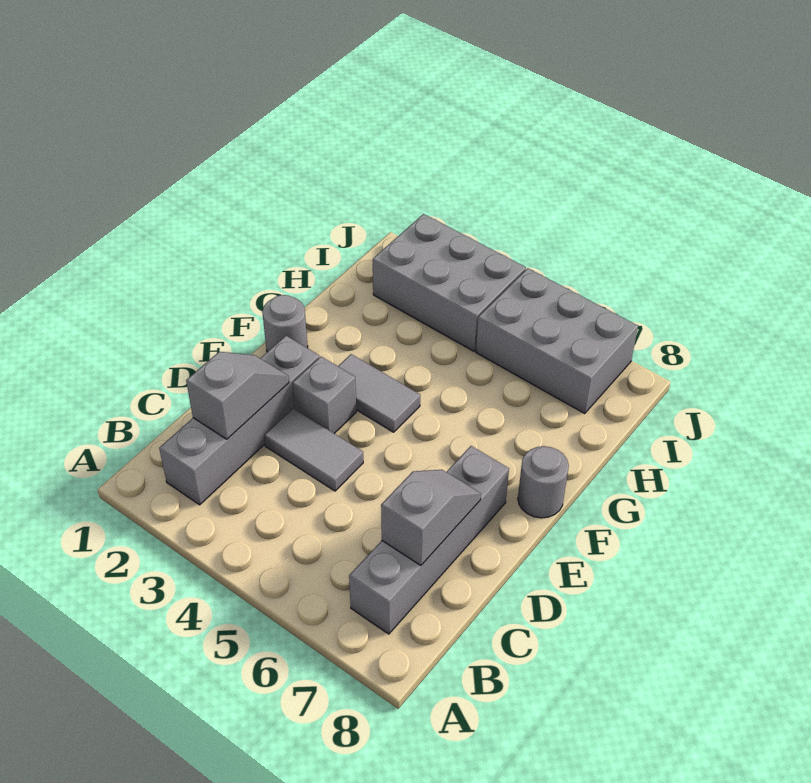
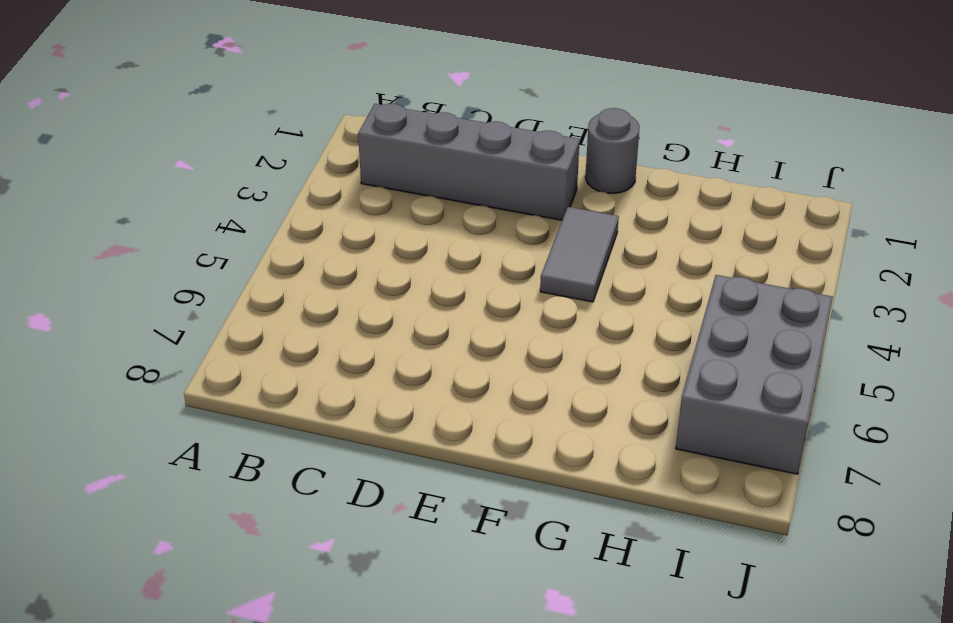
none -> grey 1x4 brick [349,446,509,634]
none -> grey 1x2 tile [264,408,363,491]

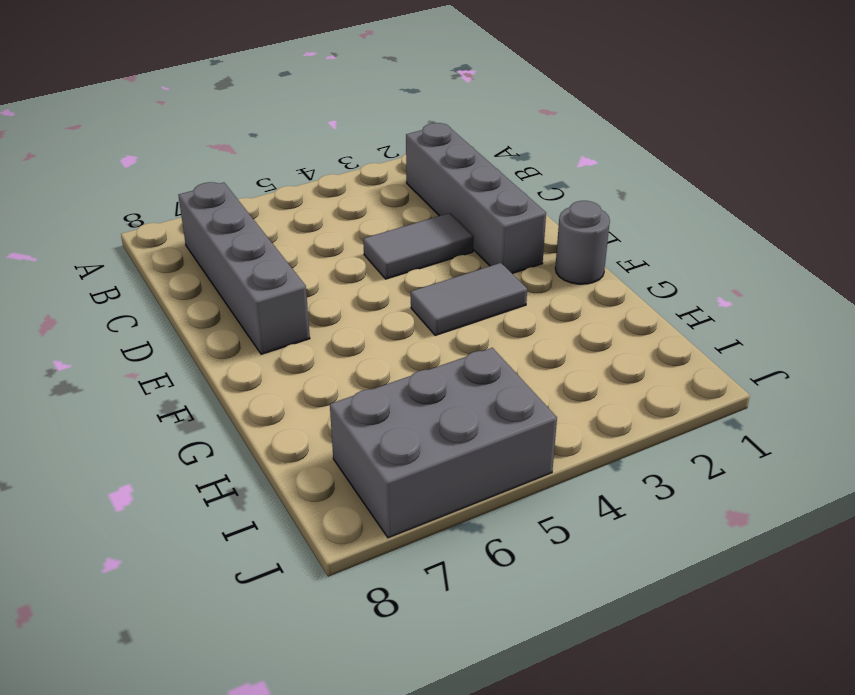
none -> grey 1x1 brick [292,357,356,433]
none -> grey 1x1 round brick [518,446,569,518]

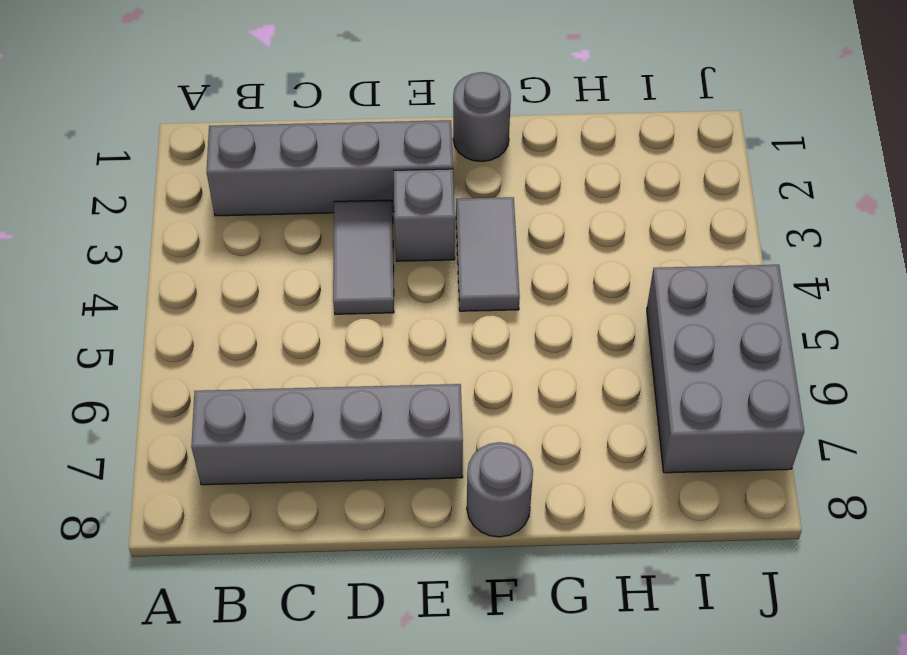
none -> grey 2x3 brick [373,214,526,351]
none -> grey 1x2 slope [186,352,289,439]

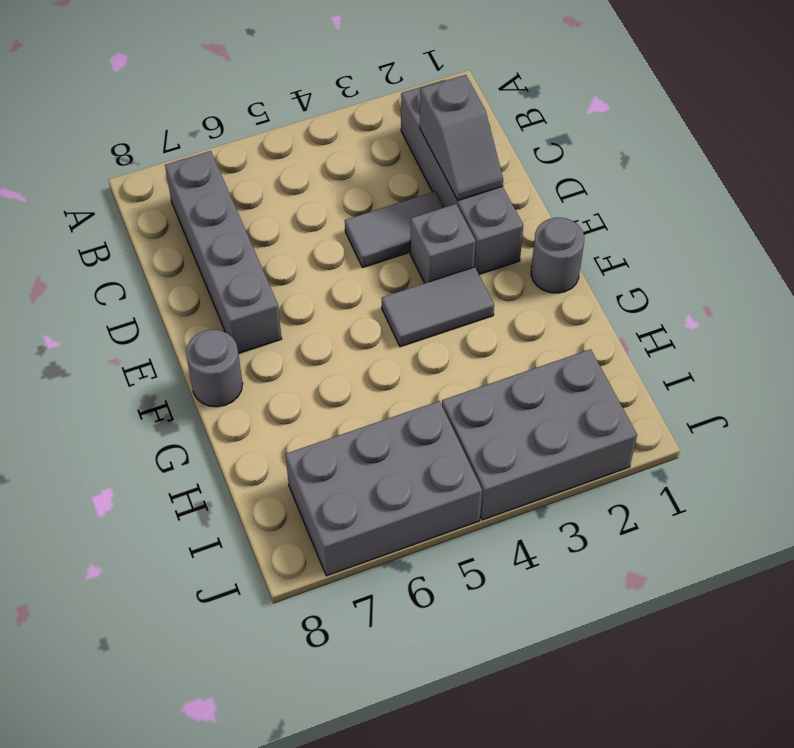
none -> grey 1x2 slope [381,470,481,565]

